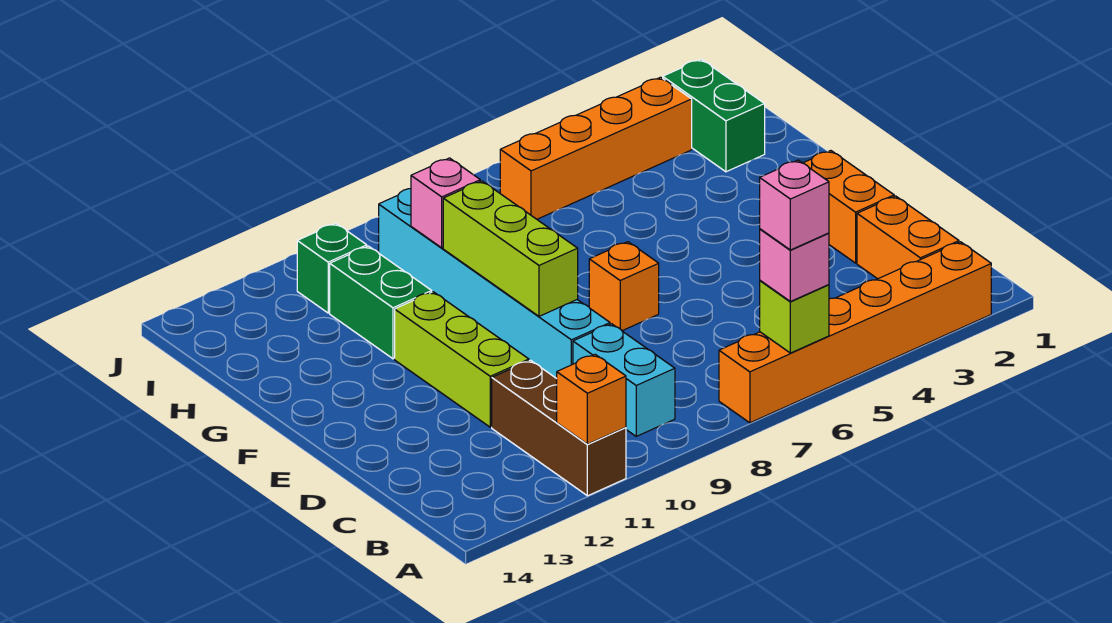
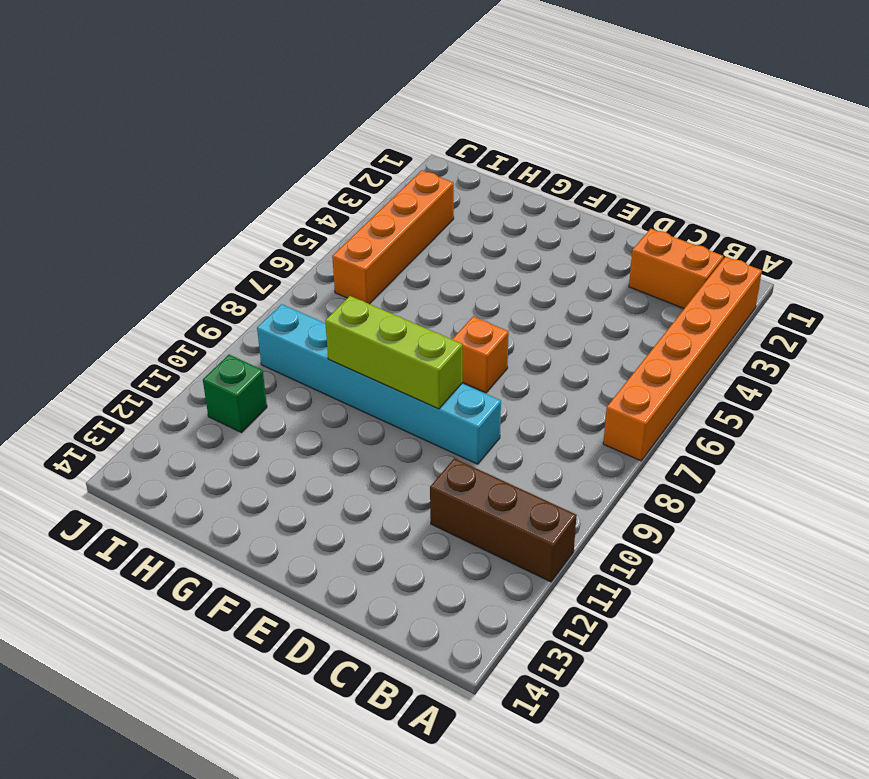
none -> cyan 1x2 brick [573,324,675,436]
none -> orange 1x2 brick [803,151,894,263]
none -> lime 1x3 brick [395,292,529,427]

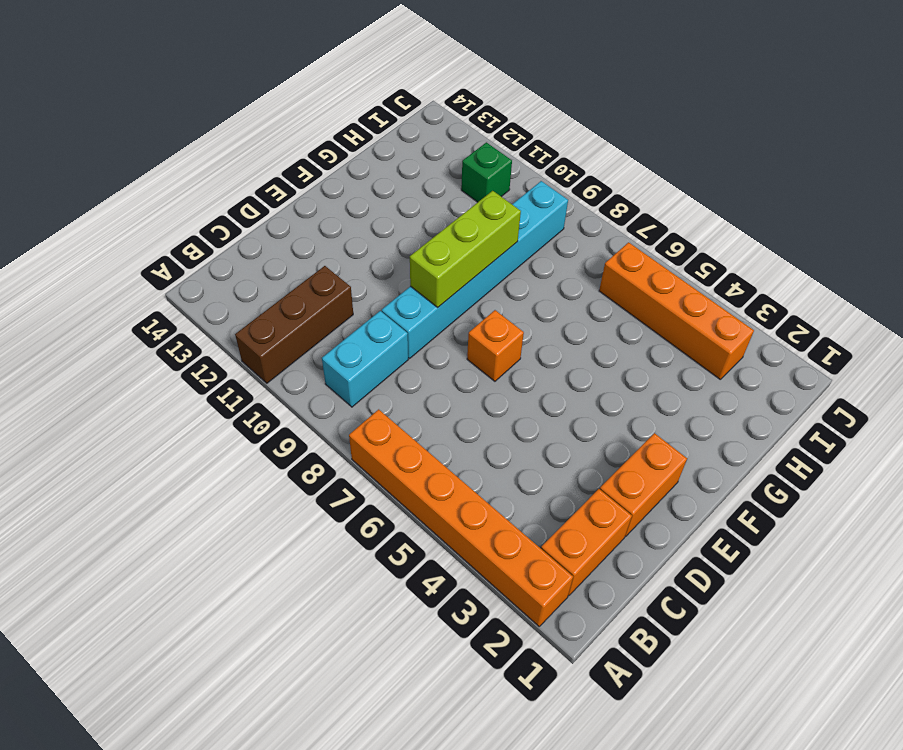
none -> lime 1x3 brick [395,292,529,427]
none -> green 1x2 brick [330,246,432,359]
none -> green 1x2 brick [663,59,765,172]

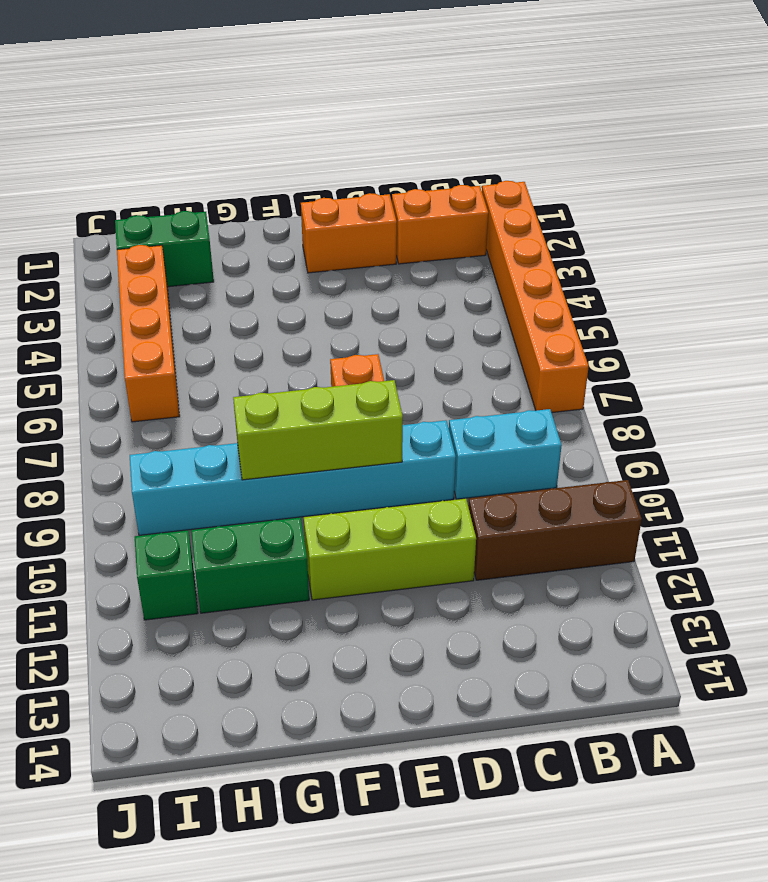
none -> lime 1x1 brick [760,281,829,353]
none -> orange 1x1 brick [557,354,626,444]
none -> pink 1x1 brick [411,158,480,248]

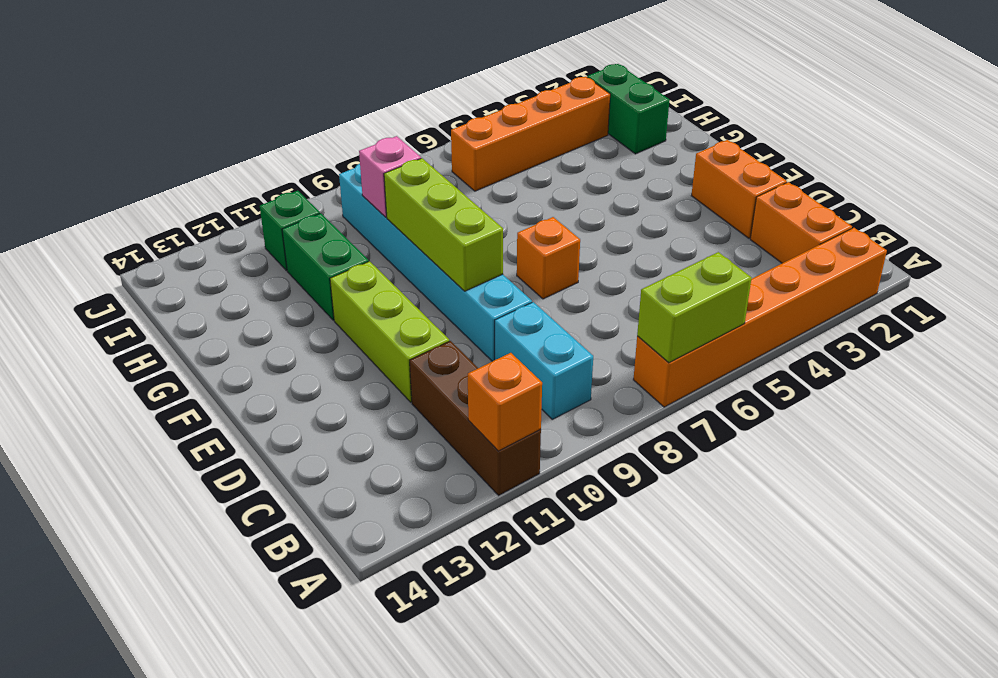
lime 1x2 brick [637,252,751,363] -> lime 1x1 brick [760,281,829,353]
none -> pink 1x1 brick [760,229,829,302]
none -> pink 1x1 brick [760,160,829,250]

